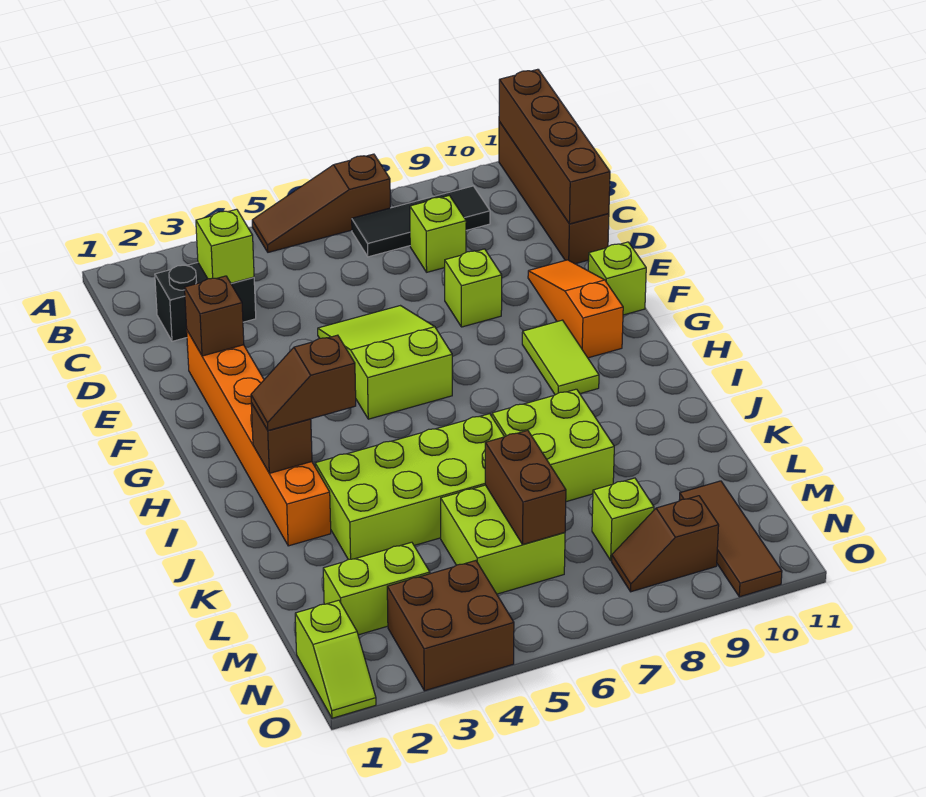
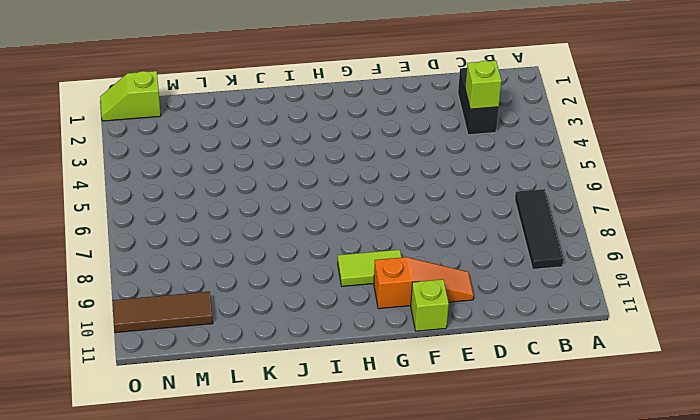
none -> brown 1x3 slope [252,154,390,252]
none -> brown 1x4 brick [499,122,609,264]
none -> lime 1x1 brick [410,195,466,272]

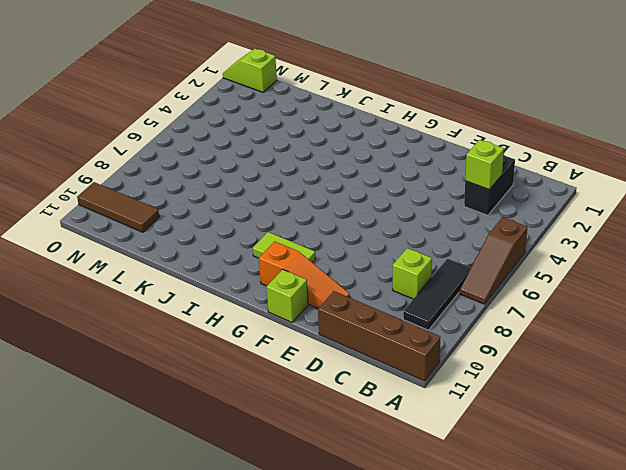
brown 1x3 slope [459,217,527,304] -> brown 1x3 slope turned to [252,154,390,252]
none -> orange 1x6 brick [187,331,331,546]
none -> lime 2x3 slope [318,306,452,419]
none -> lime 1x1 brick [445,249,502,327]

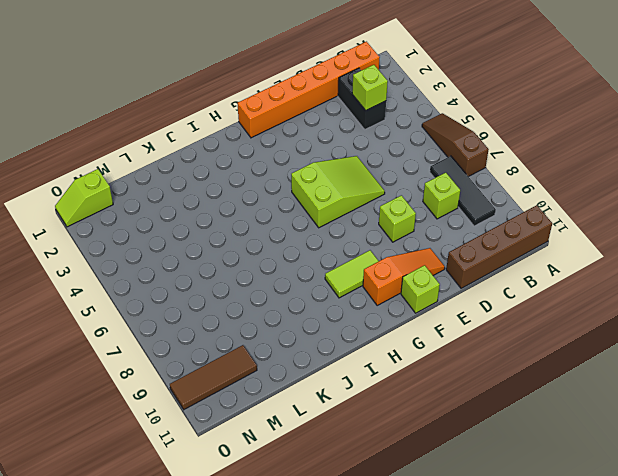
orange 1x6 brick [238,42,380,138] -> orange 1x6 brick moved to [187,331,331,546]
none -> lime 2x4 brick [315,414,504,560]
none -> lime 2x2 brick [492,389,614,502]
none -> lime 2x2 brick [441,485,565,594]

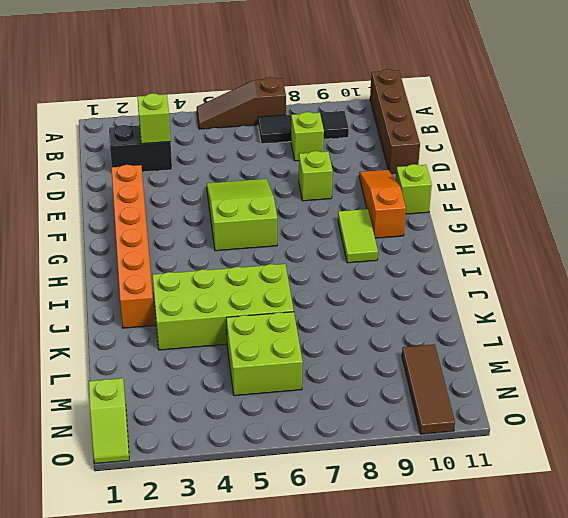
none -> lime 2x2 brick [492,389,614,502]
none -> lime 1x2 brick [323,542,430,635]
none -> lime 1x1 brick [592,478,654,561]

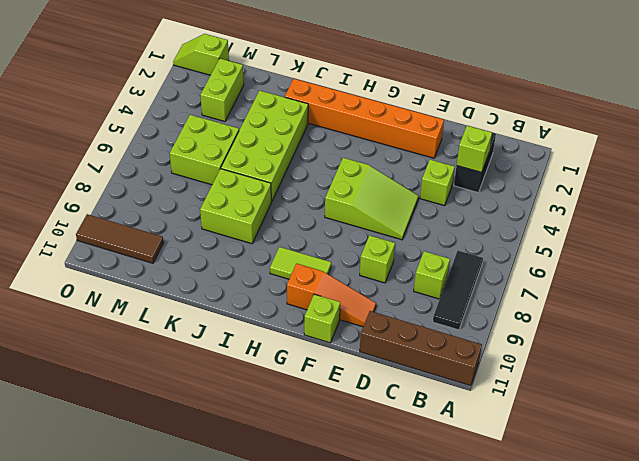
lime 1x1 brick [420,160,455,206] -> lime 1x1 brick moved to [592,478,654,561]
none -> brown 1x3 slope [252,154,390,252]
none -> brown 2x2 brick [387,561,514,691]
none -> brown 1x2 slope [612,496,719,592]

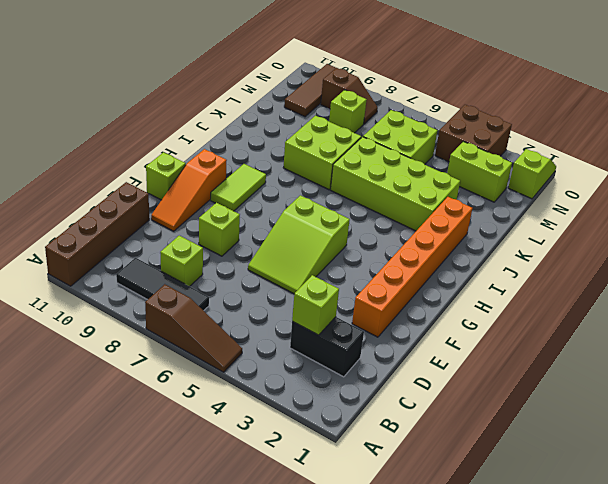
none -> brown 1x4 brick [499,69,610,224]
none -> brown 1x1 brick [185,276,244,356]
none -> brown 1x1 brick [251,403,312,473]

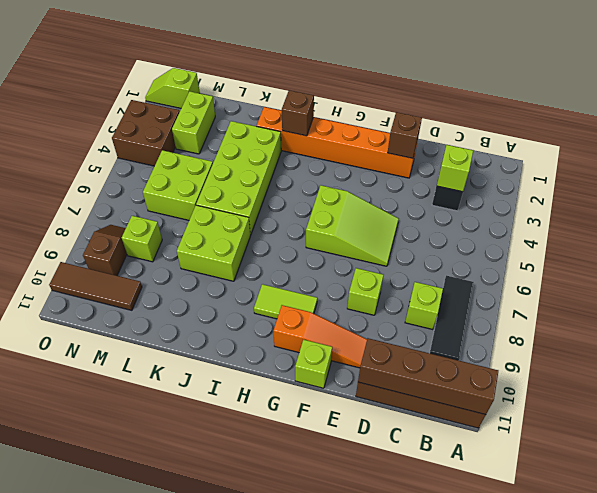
none -> brown 1x3 slope [252,154,390,252]
none -> brown 1x2 brick [485,430,566,545]
none -> brown 1x2 slope [251,335,356,431]

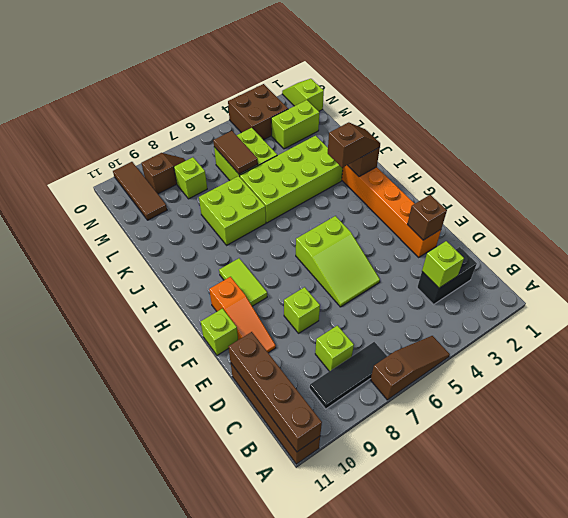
brown 1x2 tile [213,131,258,174] -> brown 1x2 brick [485,430,566,545]

